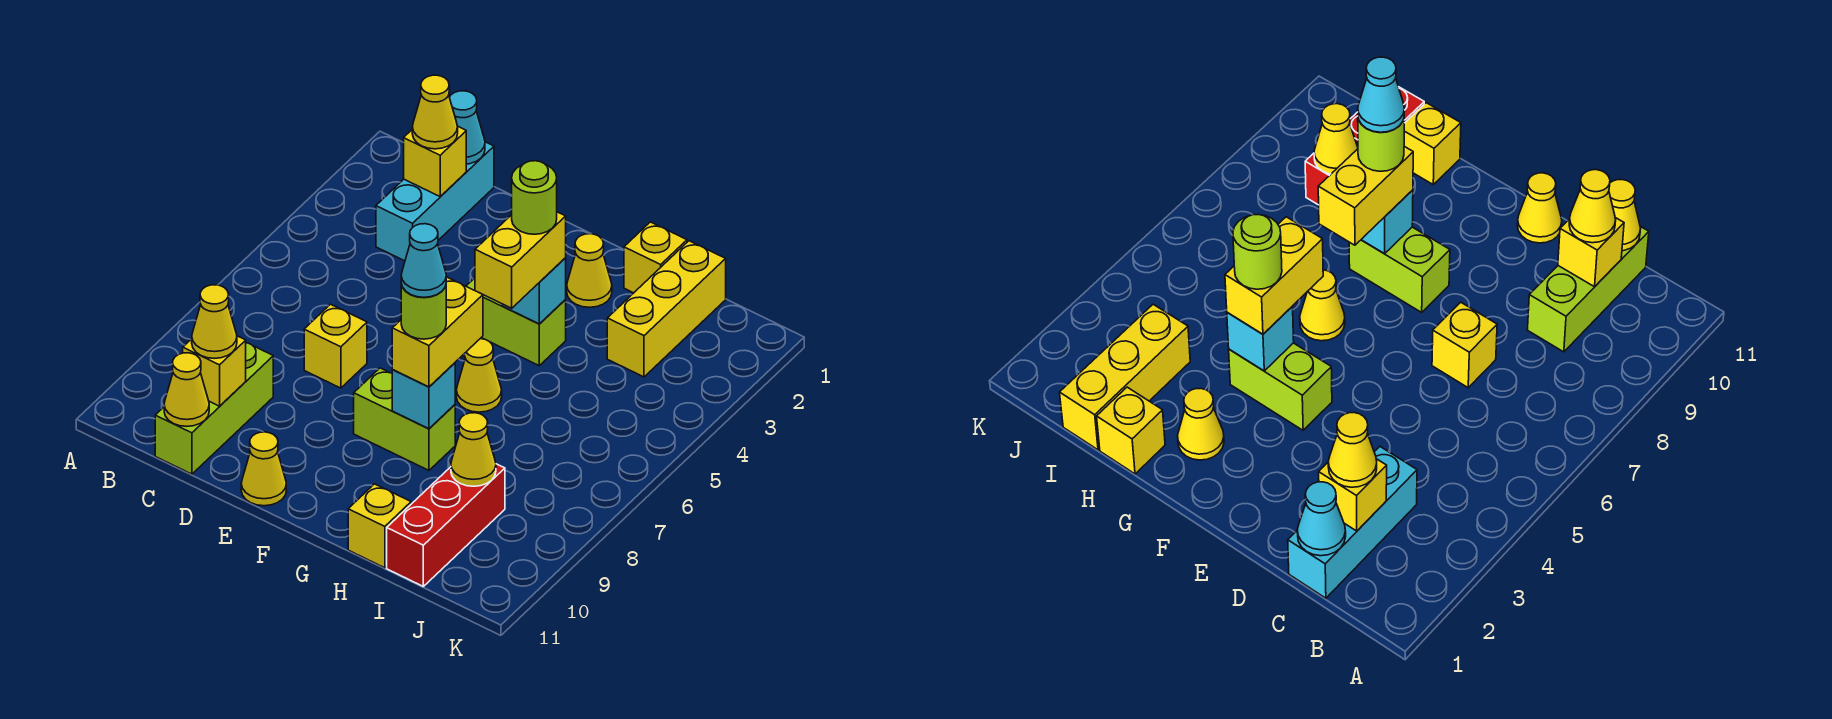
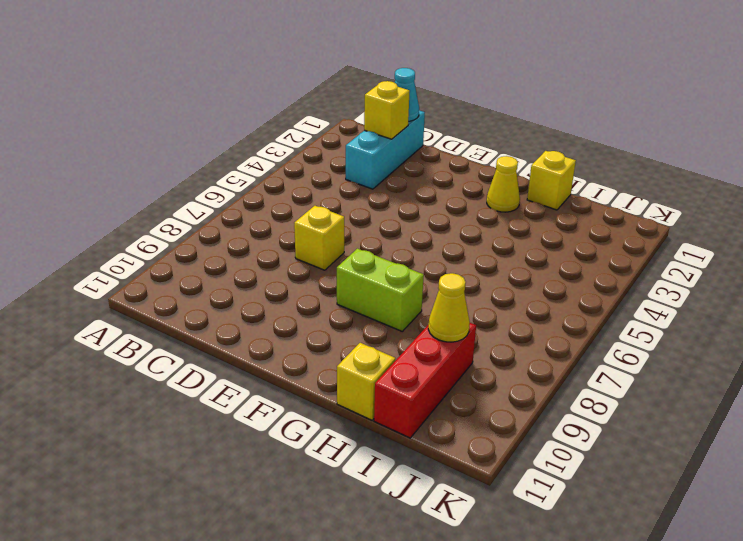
none -> lime 1x3 brick [155,343,273,474]
none -> yellow 1x1 cone [241,432,286,506]
none -> lime 1x2 brick [466,278,566,366]

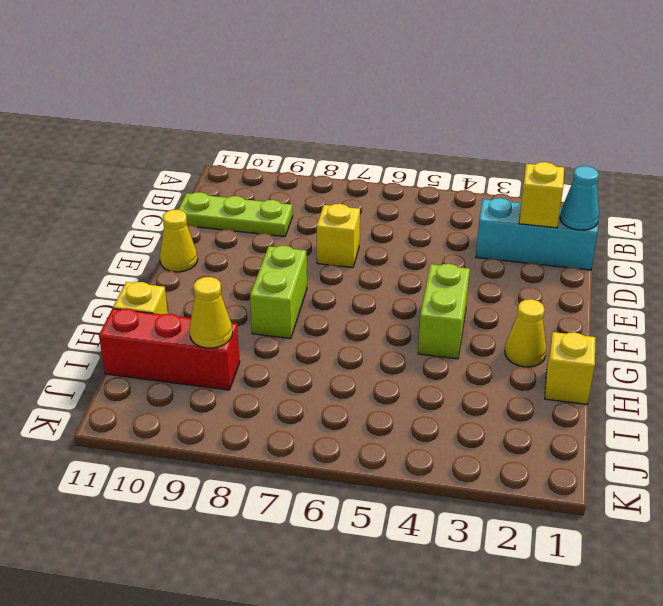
lime 1x3 plate [178,192,293,237] -> lime 1x3 brick [155,343,273,474]
none -> yellow 1x1 cone [456,339,502,412]
none -> yellow 1x3 brick [607,241,726,377]
none -> yellow 1x1 brick [183,336,246,406]

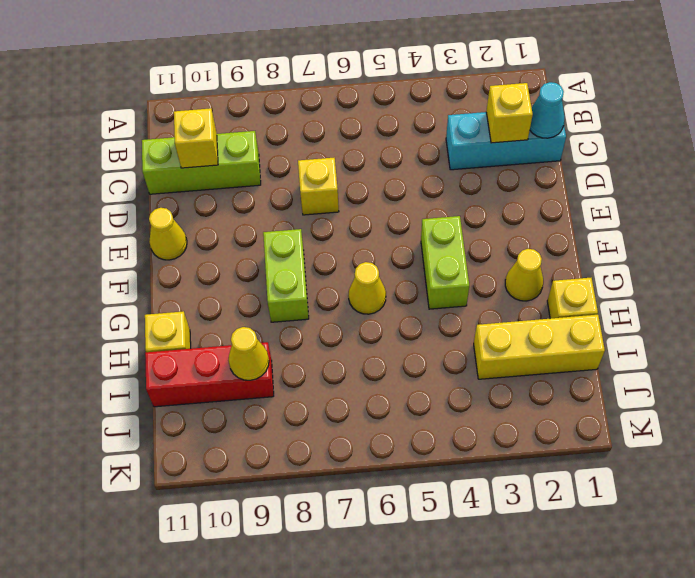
none -> yellow 1x1 cone [164,353,209,426]
none -> cyan 1x1 brick [503,258,566,324]
none -> cyan 1x1 brick [392,363,455,429]

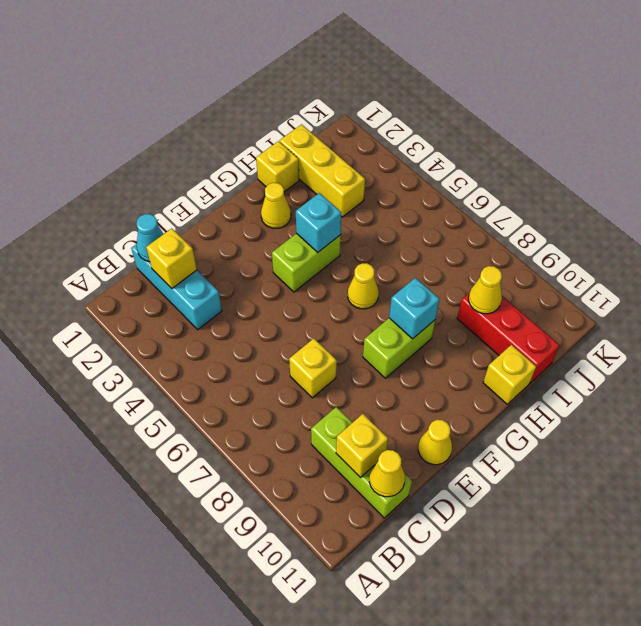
none -> yellow 1x1 cone [412,75,458,149]
none -> yellow 1x1 cone [192,285,237,358]
none -> yellow 1x2 brick [475,212,566,308]

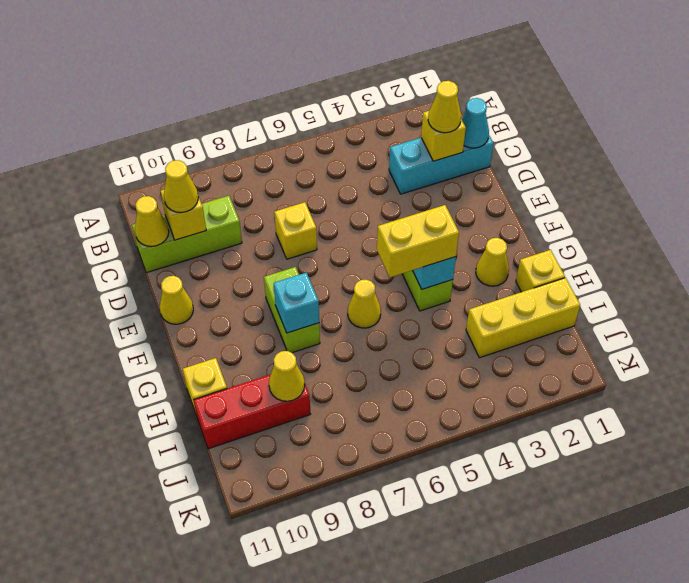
none -> yellow 1x2 brick [392,277,483,387]
none -> lime 1x1 round brick [512,161,557,234]
none -> lime 1x1 round brick [401,284,446,339]

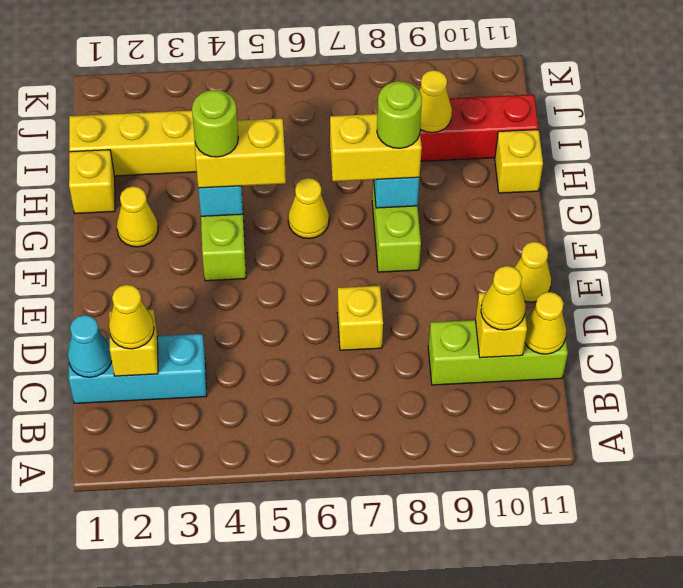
none -> cyan 1x1 cone [401,224,446,297]

